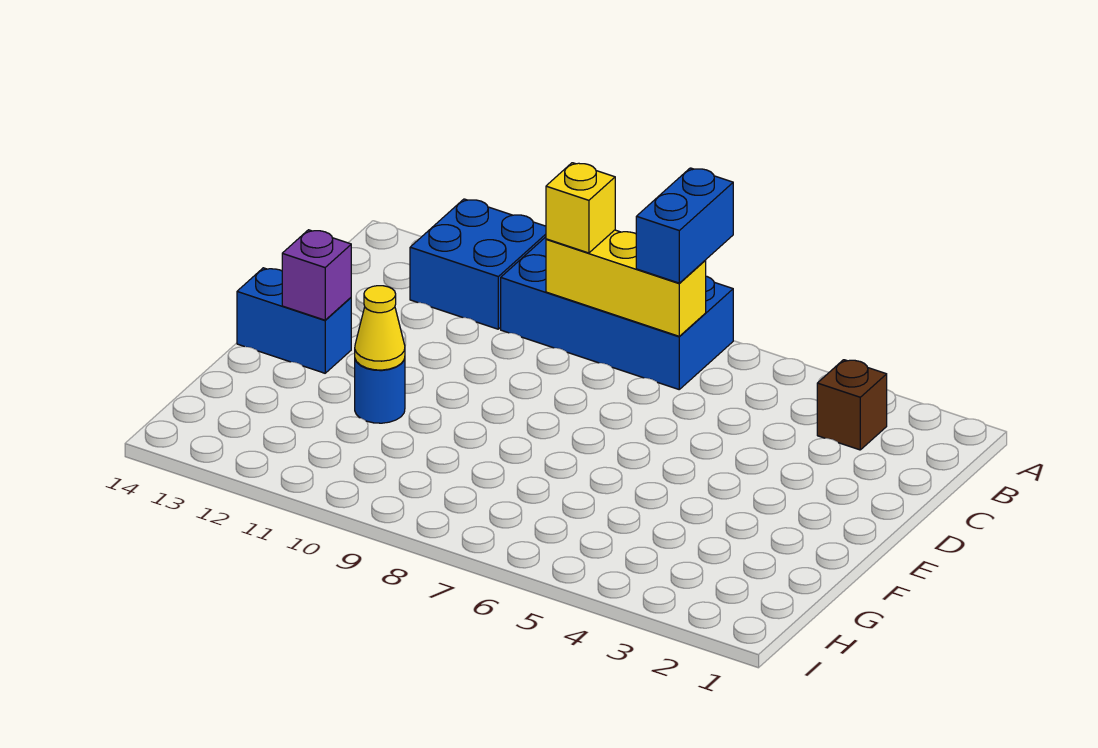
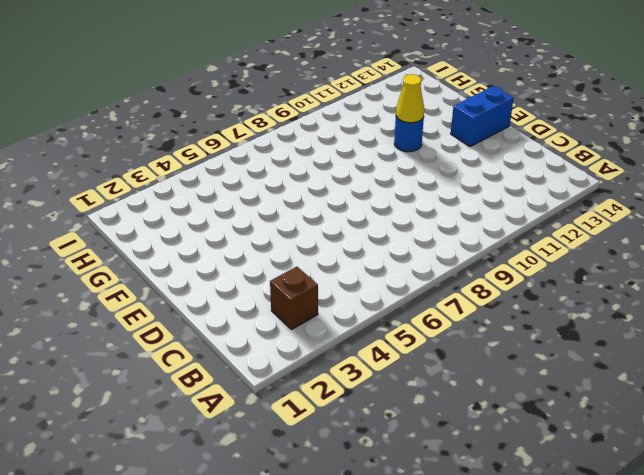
none -> blue 2x4 brick [501,237,733,389]
none -> blue 2x2 brick [410,199,546,329]

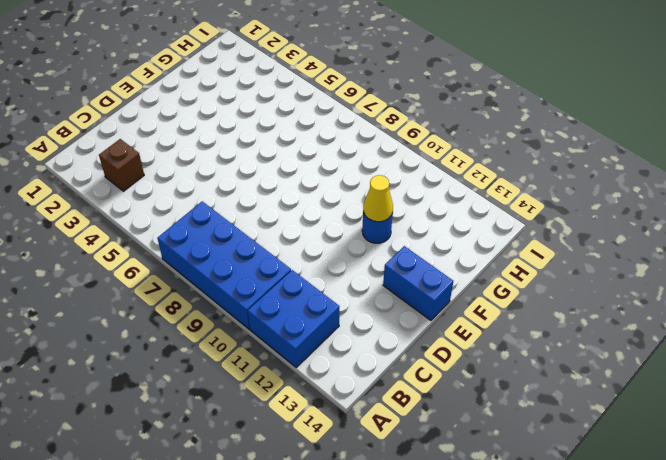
none -> yellow 1x3 brick [546,230,706,336]
none -> purple 1x1 brick [282,230,351,320]

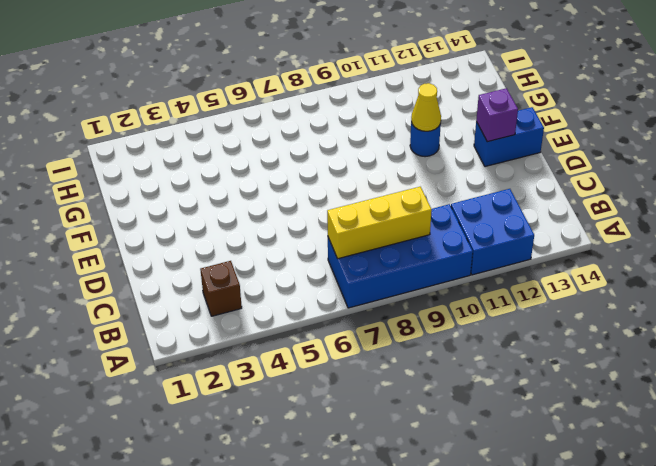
none -> blue 1x2 brick [636,168,733,283]
none -> yellow 1x1 brick [546,163,615,253]

